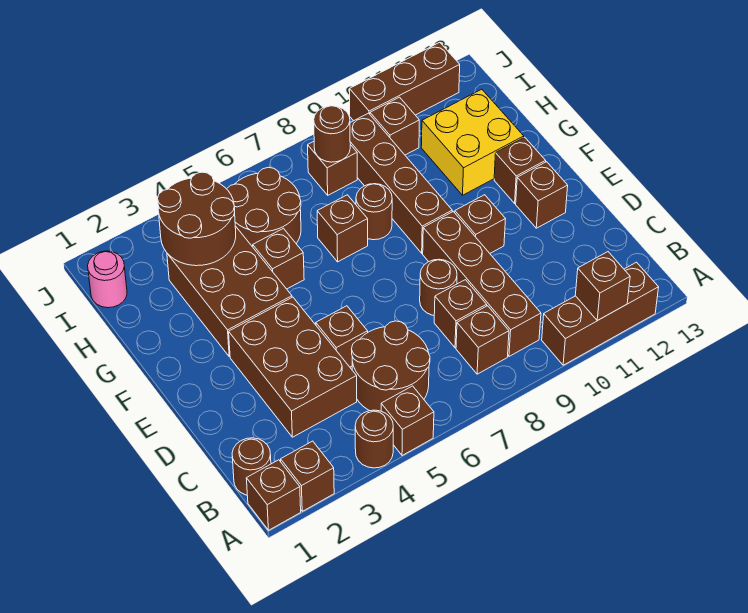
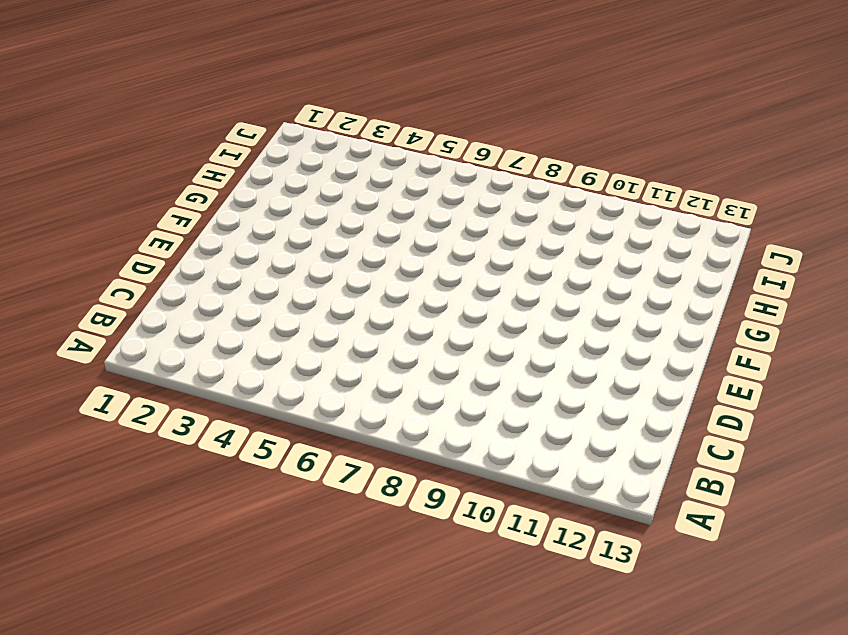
none -> brown 1x1 brick [246,460,301,530]
none -> brown 1x1 brick [281,441,334,511]
none -> brown 1x1 round brick [355,410,393,468]
none -> brown 1x1 brick [381,386,434,456]

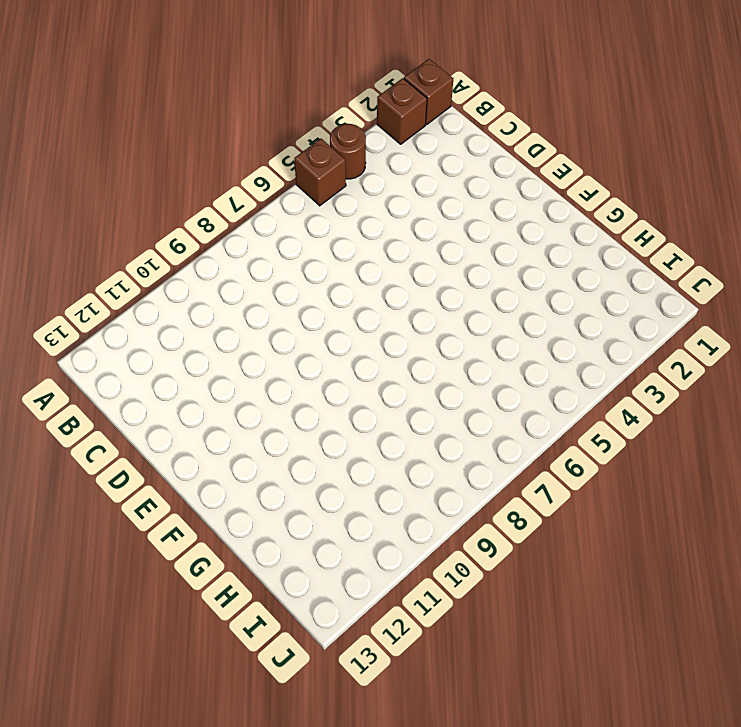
none -> brown 1x3 brick [542,262,659,365]
none -> brown 1x1 round brick [232,438,271,495]
none -> brown 2x2 round brick [352,321,430,411]
none -> brown 1x1 brick [456,306,509,374]

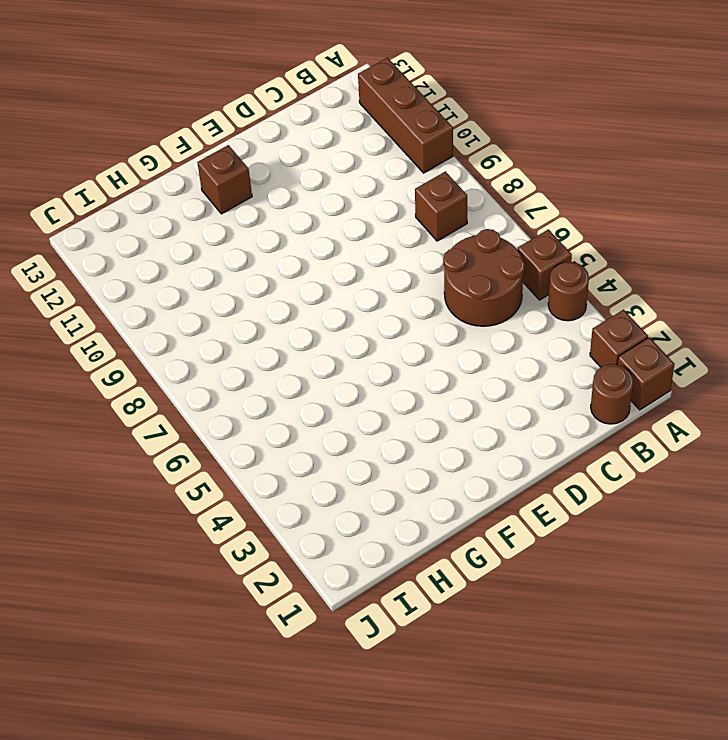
none -> brown 1x4 brick [423,212,541,356]
none -> brown 2x3 brick [229,297,357,437]
none -> brown 1x1 brick [434,280,487,348]
none -> brown 1x1 brick [316,306,368,367]

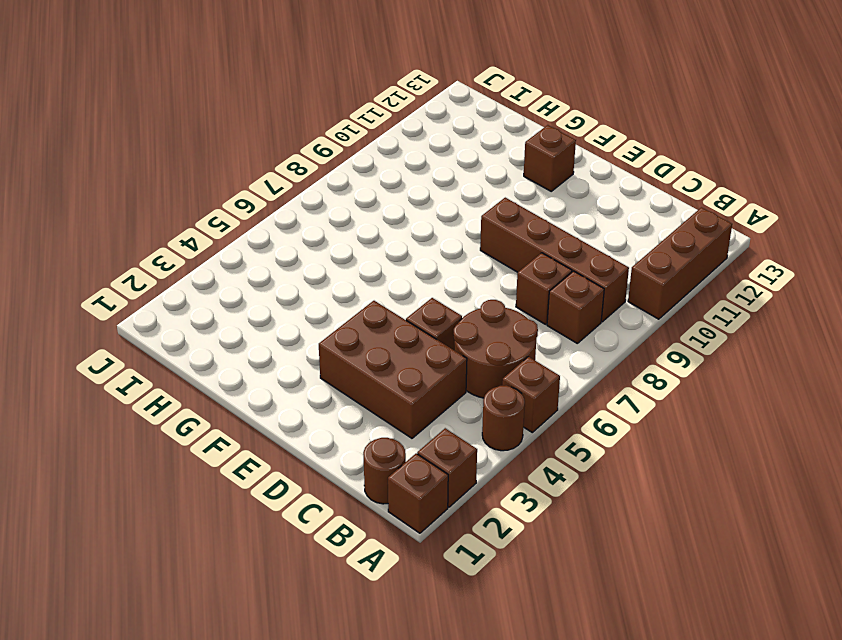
none -> brown 1x1 round brick [420,259,457,315]
none -> brown 1x1 brick [455,195,505,253]
none -> brown 1x1 brick [516,162,568,228]
none -> brown 2x3 brick [167,226,292,357]

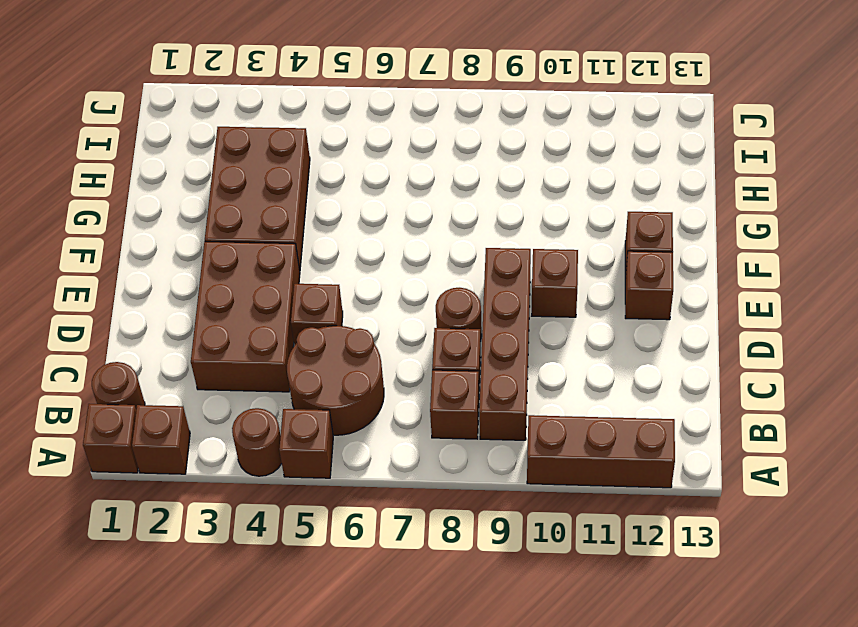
none -> brown 1x4 brick [350,113,452,253]
none -> brown 1x1 brick [253,228,304,289]
none -> brown 1x1 brick [317,195,368,262]
none -> brown 1x1 round brick [356,184,392,240]

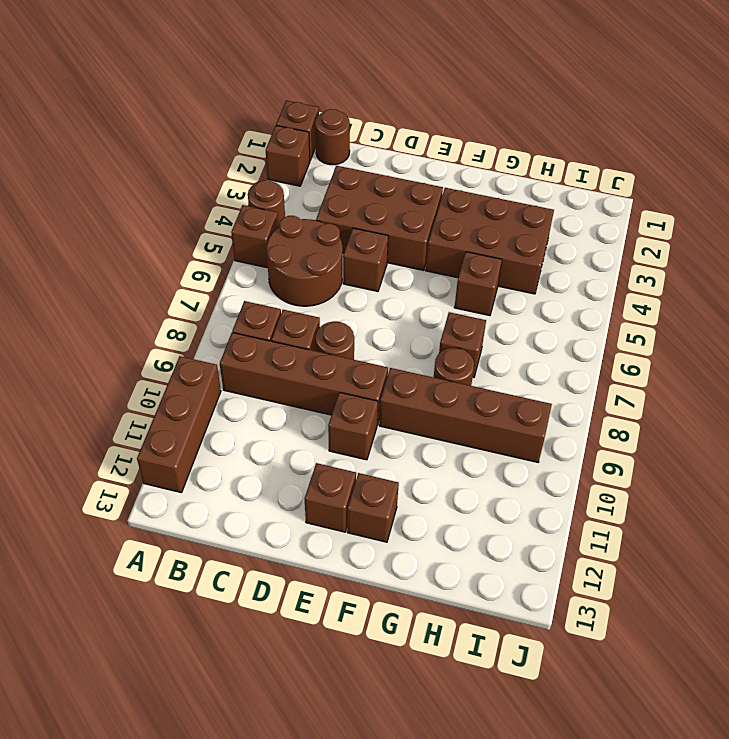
none -> yellow 2x2 brick [421,89,524,195]
none -> brown 2x2 round brick [227,167,301,247]
none -> pink 1x1 round brick [88,251,127,308]
none -> brown 1x1 brick [308,142,357,195]

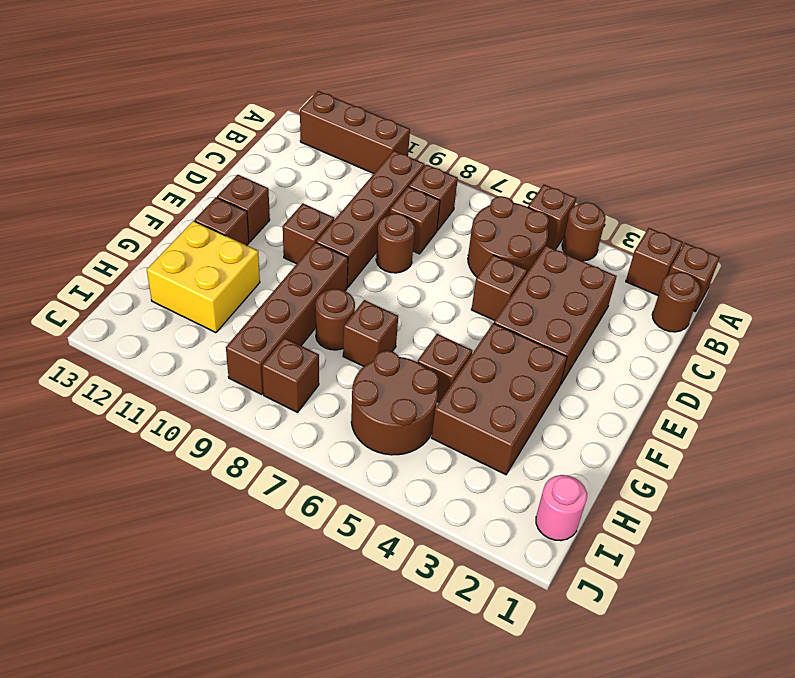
none -> brown 1x1 brick [370,97,419,155]
none -> brown 1x3 brick [350,42,460,121]
none -> brown 1x1 brick [575,252,630,321]
none -> brown 2x2 round brick [158,172,236,266]

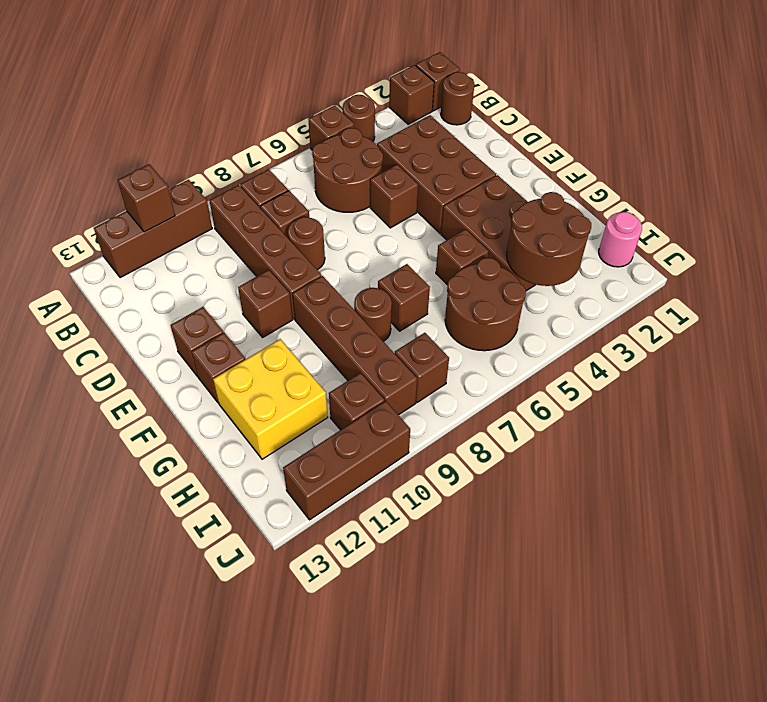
none -> brown 1x1 round brick [314,106,350,162]

